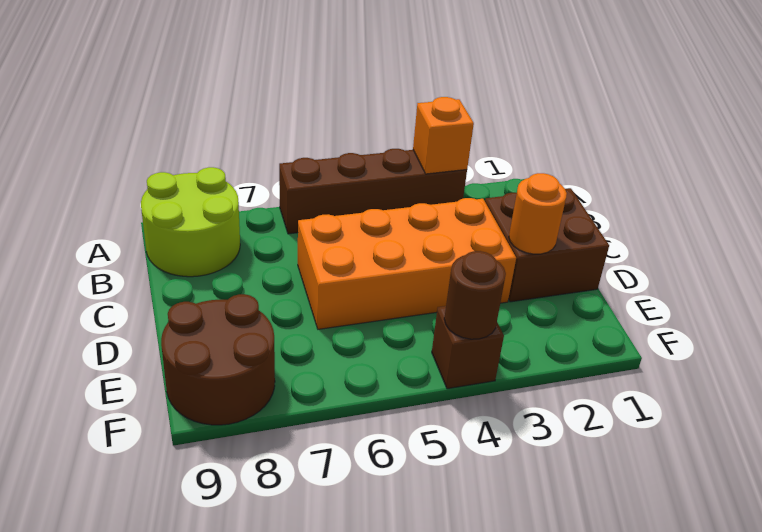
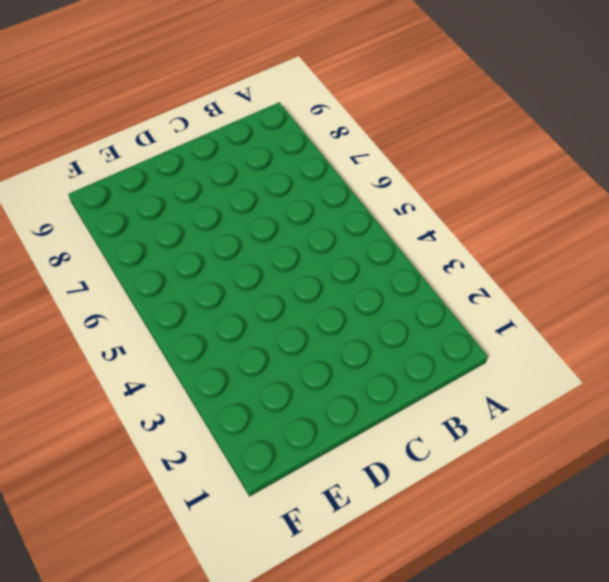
none -> brown 1x4 brick [279,149,467,234]
none -> lime 2x2 round brick [141,167,240,277]

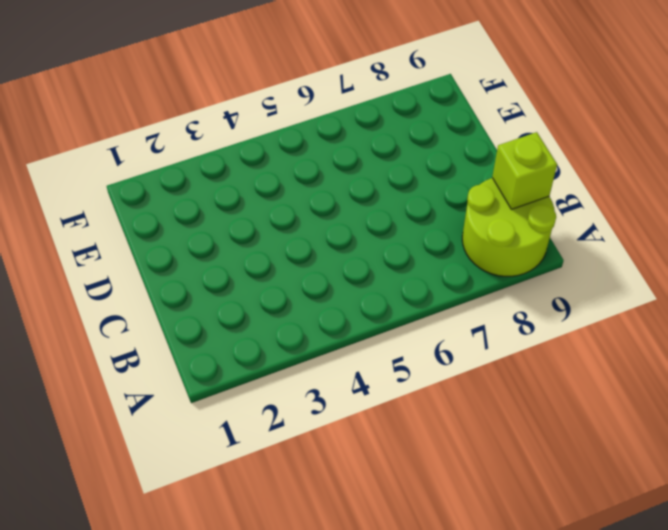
lime 1x1 brick [492,132,557,209] -> none
none -> brown 1x4 brick [279,149,467,234]
none -> brown 2x2 brick [485,188,609,302]

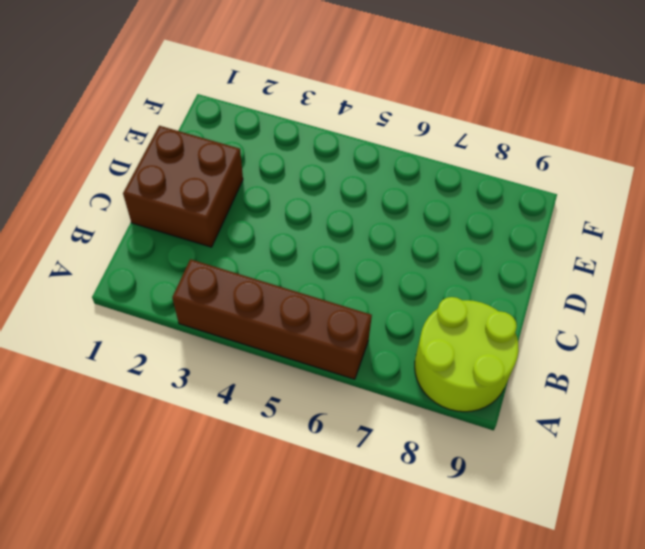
none -> orange 2x4 brick [298,198,516,329]
none -> brown 2x2 round brick [161,294,275,425]

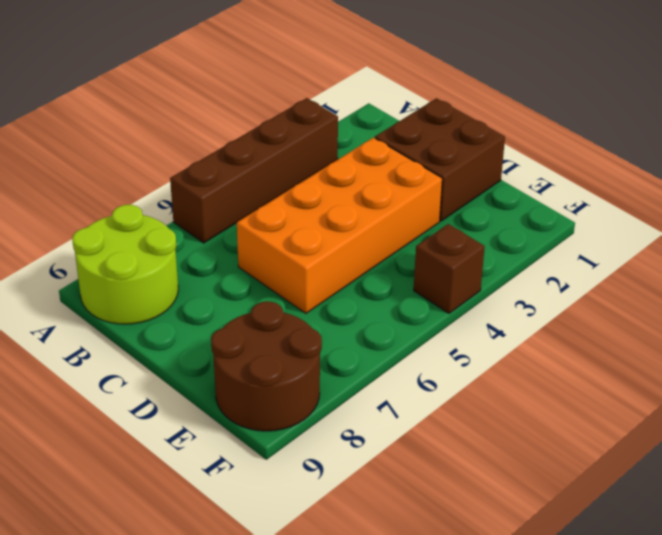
none -> orange 1x1 brick [413,97,474,174]
none -> orange 1x1 round brick [509,173,567,254]

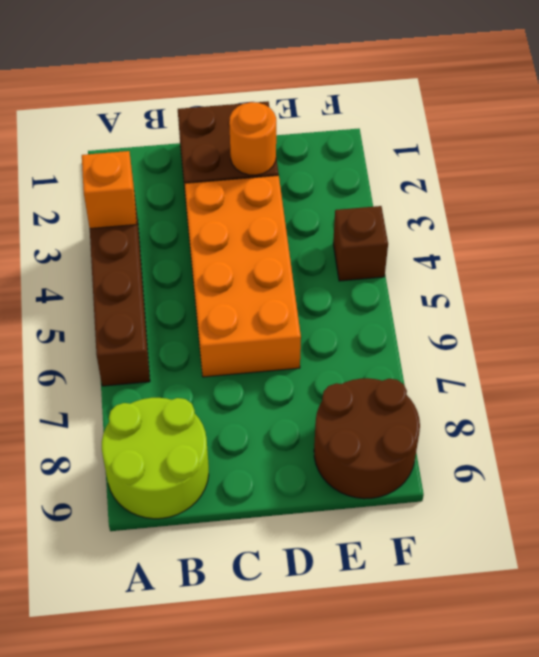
none -> brown 1x1 round brick [444,251,506,339]

